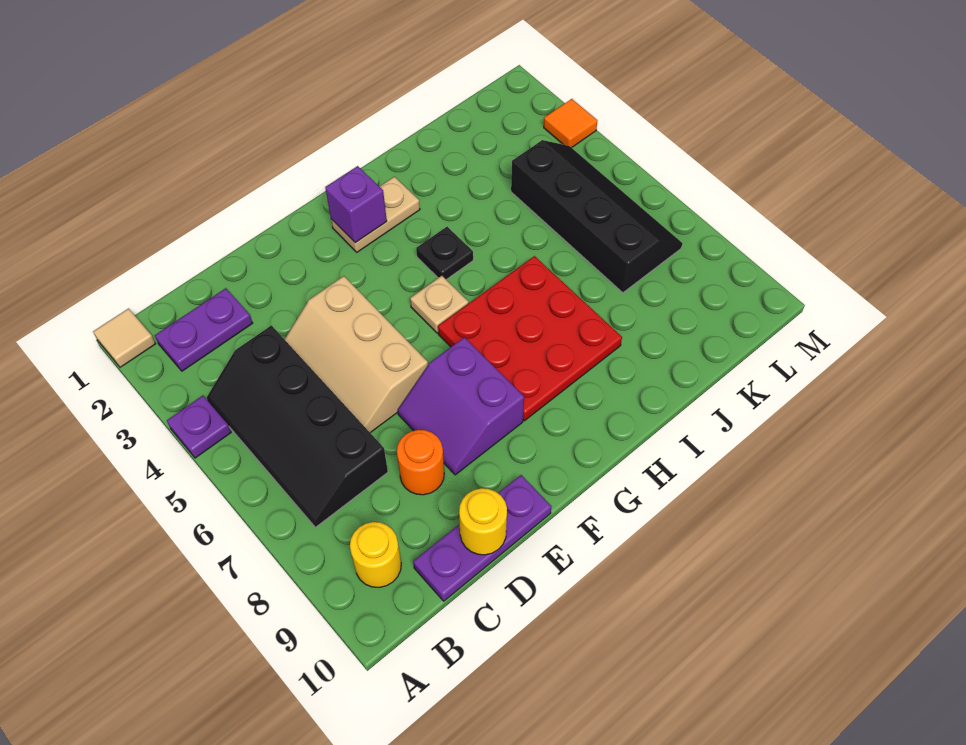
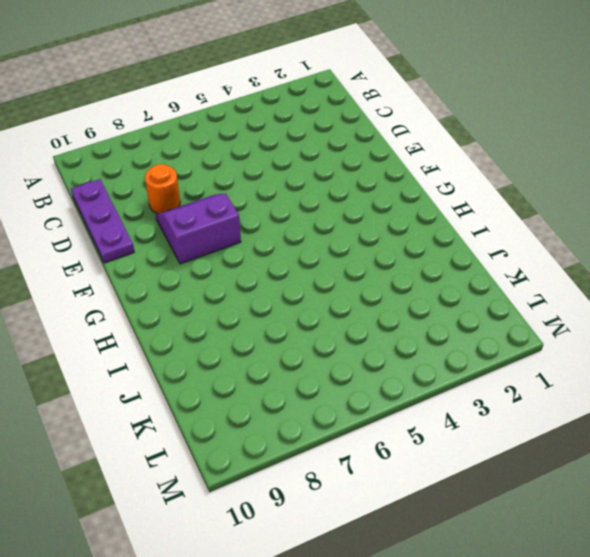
none -> tan 1x1 tile [93,309,155,367]
none -> purple 1x1 plate [167,396,231,458]
none -> purple 1x2 plate [155,288,252,371]

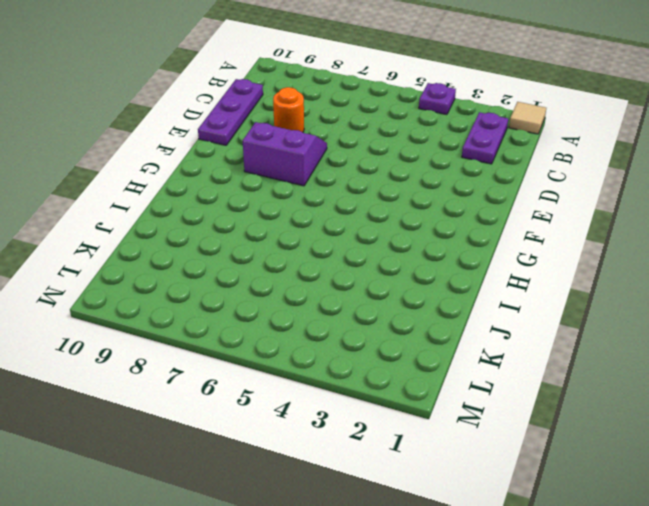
none -> black 2x4 slope [207,326,388,527]
none -> yellow 1x1 round brick [350,522,401,587]
none -> tan 2x3 slope [285,276,428,433]

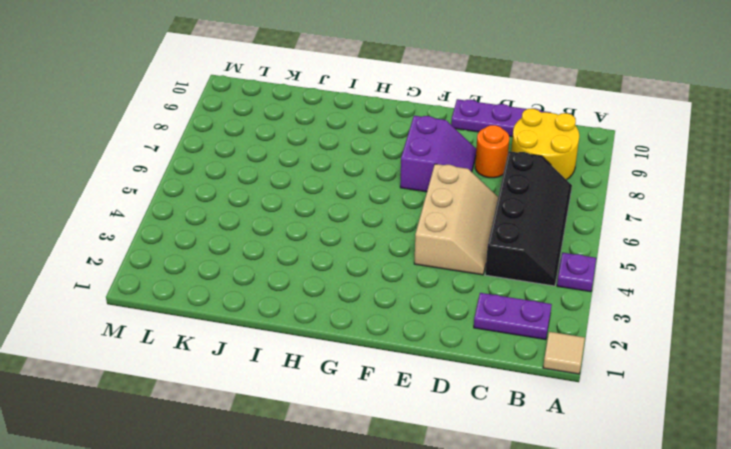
yellow 2x2 round brick [511,109,579,180] -> yellow 1x1 round brick [350,522,401,587]
none -> tan 1x2 plate [331,177,420,252]
none -> tan 1x1 plate [410,276,469,333]
none -> red 3x3 plate [438,256,622,421]

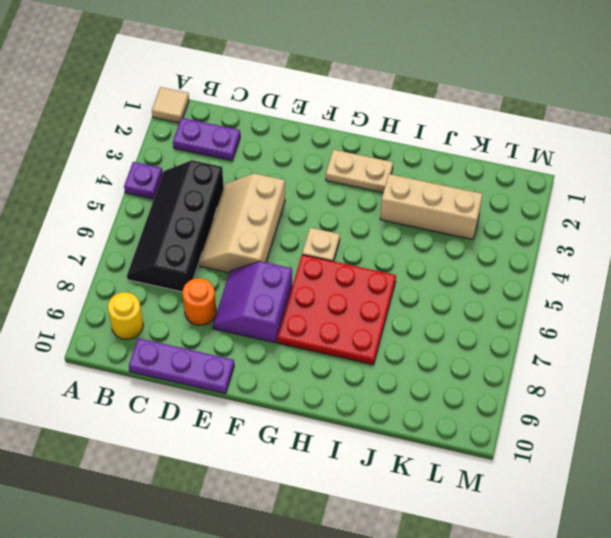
tan 1x3 brick [380,174,482,240] -> none
none -> black 1x1 plate [416,227,473,280]
none -> black 2x4 slope [511,140,683,293]
none -> orange 1x1 tile [544,99,597,148]

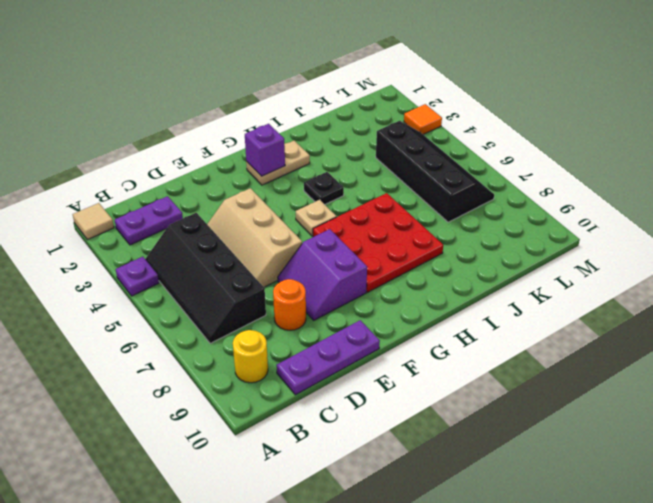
none -> yellow 1x1 round brick [459,488,507,555]

